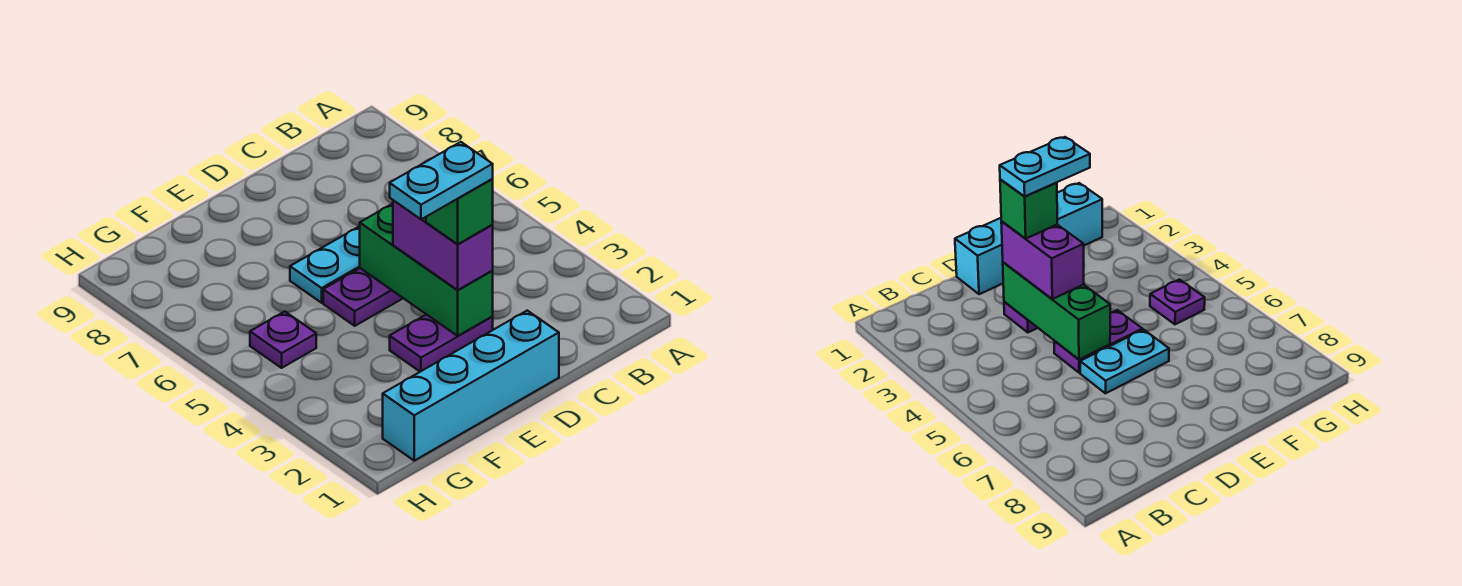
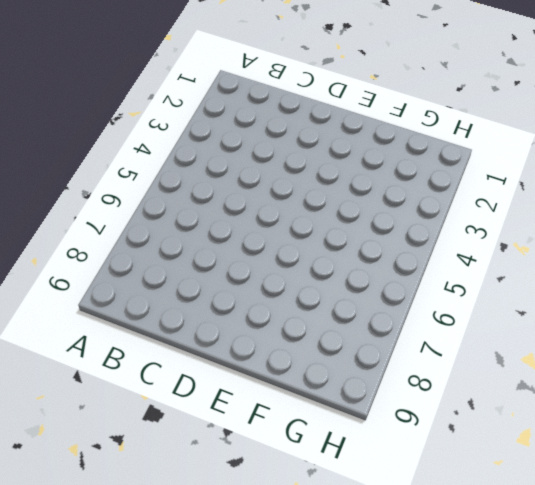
none -> cyan 1x4 brick [383,311,559,461]
none -> purple 1x2 plate [390,314,493,372]

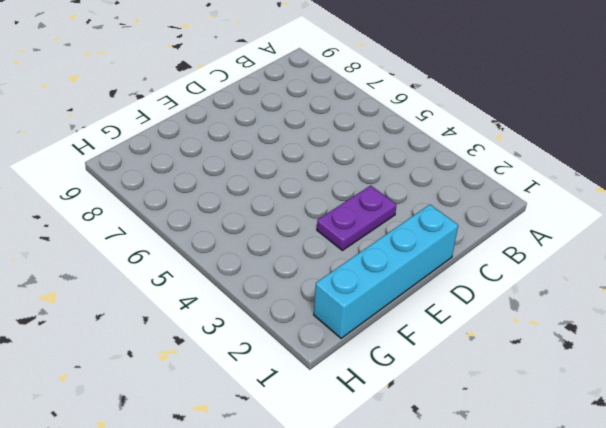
none -> purple 1x2 plate [323,268,403,326]
none -> cyan 1x2 plate [290,226,360,303]

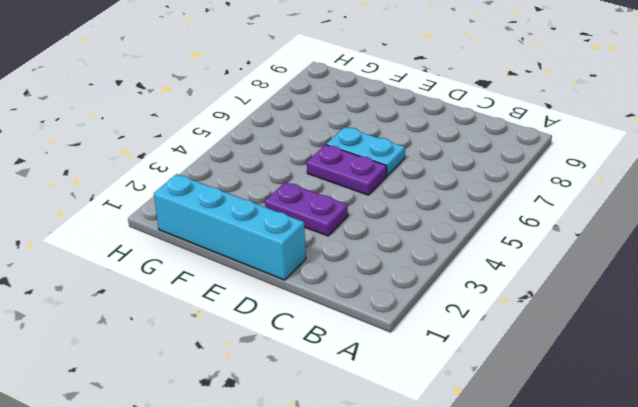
none -> purple 1x1 plate [250,311,316,368]
none -> green 1x3 brick [360,204,493,336]

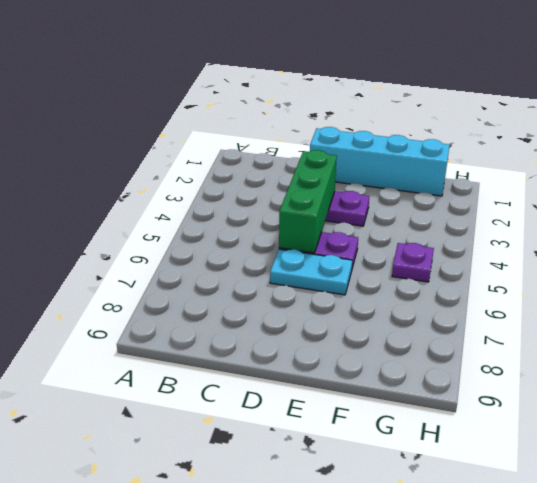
none -> purple 1x2 brick [393,200,493,290]
none -> green 1x1 brick [426,179,493,244]

